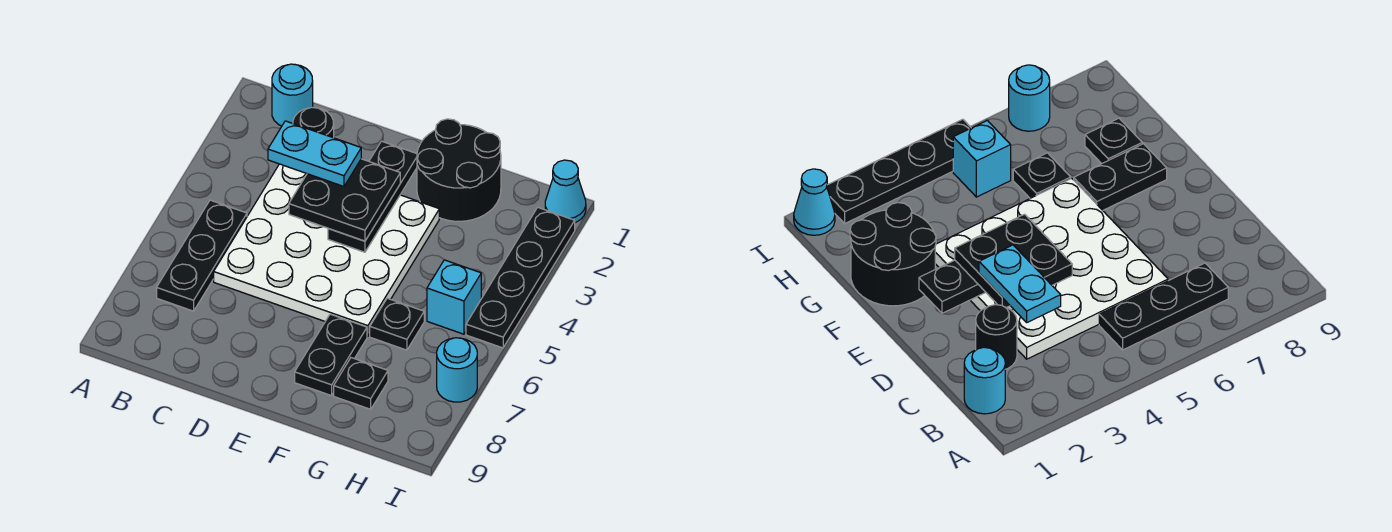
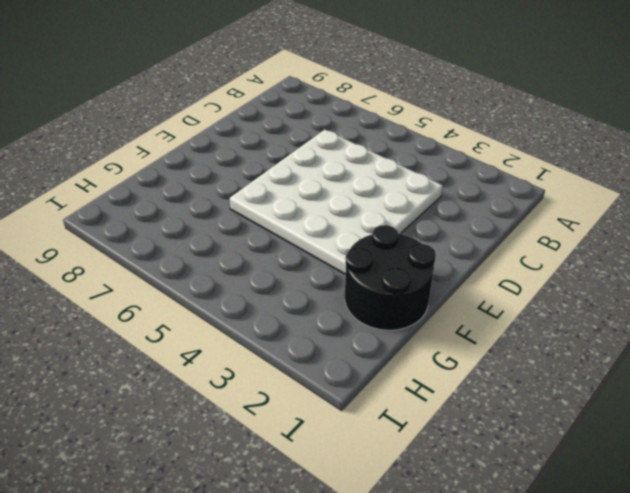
none -> cyan 1x1 round brick [272,64,313,126]
none -> black 1x3 plate [157,200,247,311]
none -> black 1x1 round brick [293,107,334,138]

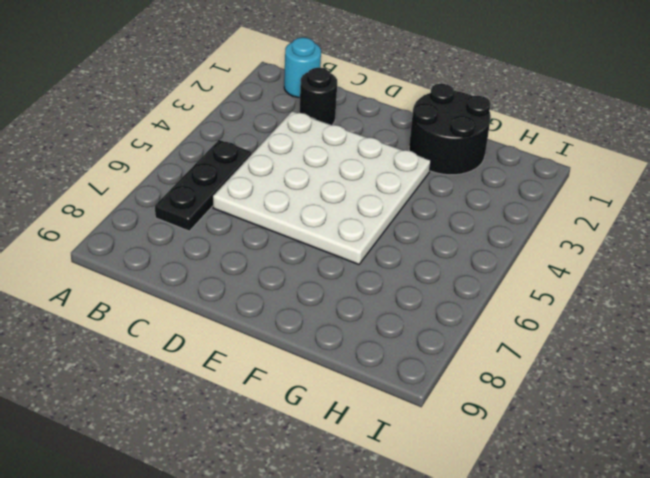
none -> black 1x2 plate [295,314,367,396]
none -> black 1x1 plate [370,298,424,350]
none -> black 1x1 plate [334,358,388,409]

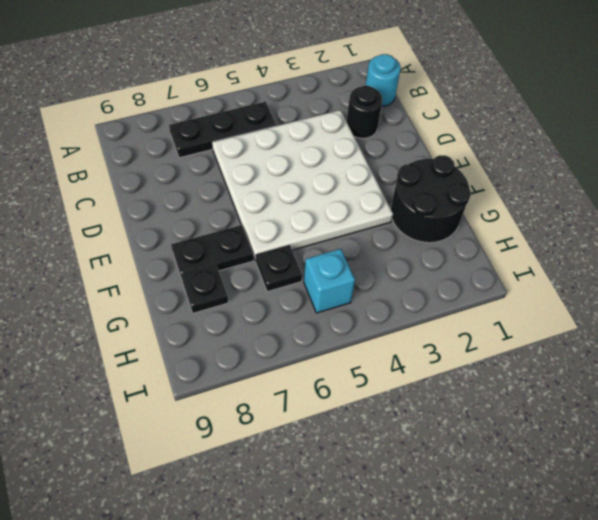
none -> cyan 1x1 cone [545,160,586,223]
none -> black 1x4 plate [466,207,575,348]
none -> cyan 1x1 round brick [437,338,477,402]

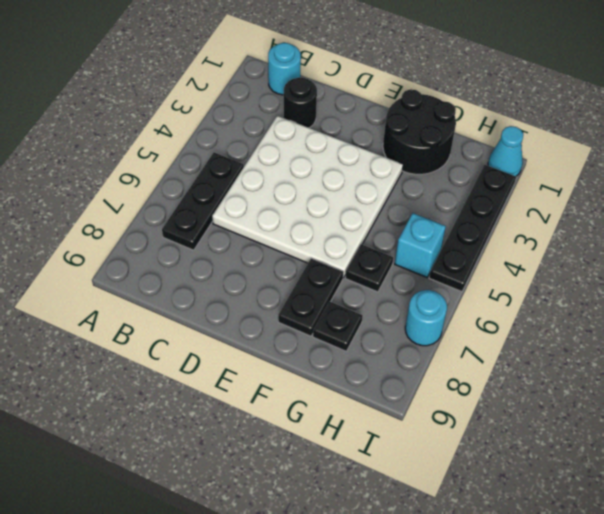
none -> black 1x3 plate [328,141,417,252]
none -> black 2x2 plate [289,159,400,241]
none -> cyan 1x2 plate [268,121,361,186]

